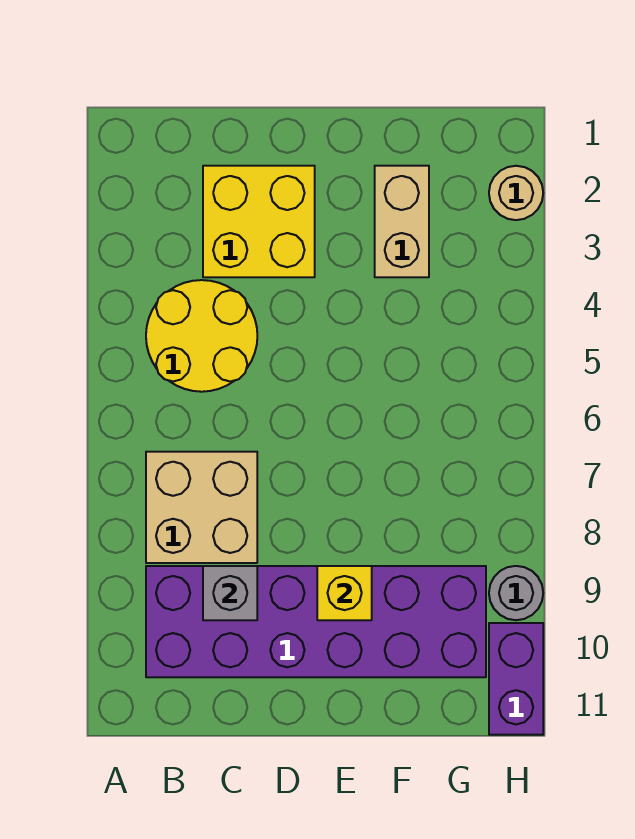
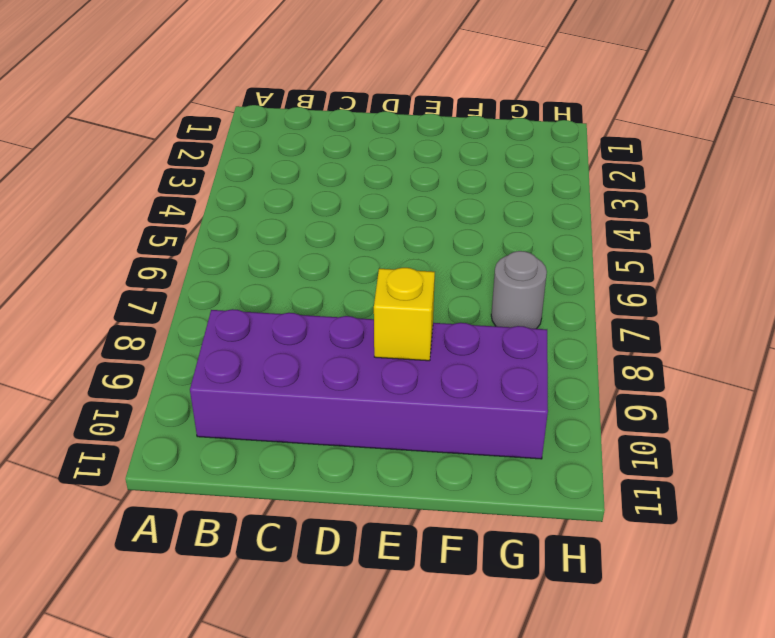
grey 1x1 round brick [491,251,547,329] -> grey 1x1 round brick moved to [489,566,543,620]
none -> yellow 2x2 round brick [146,280,257,392]
none -> tan 2x2 brick [146,452,257,563]

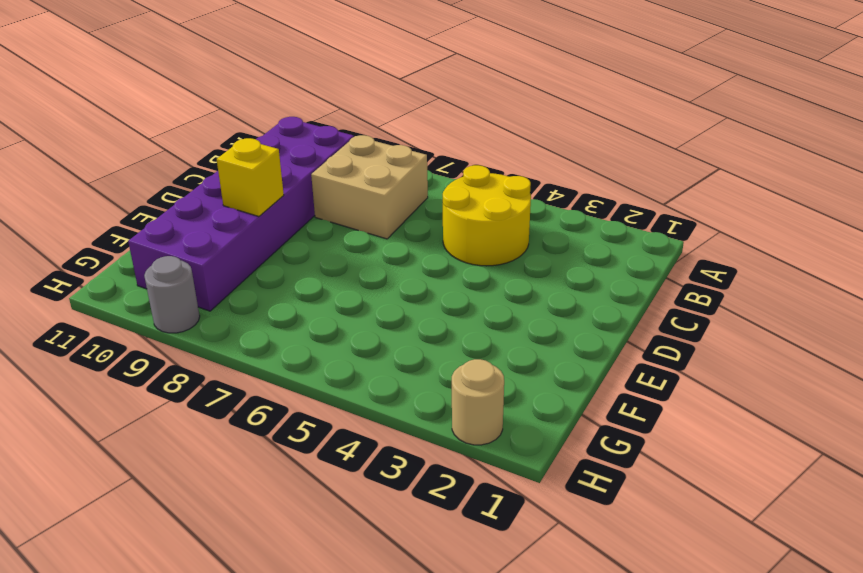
none -> yellow 2x2 brick [203,166,315,277]
none -> tan 1x2 brick [375,166,429,277]

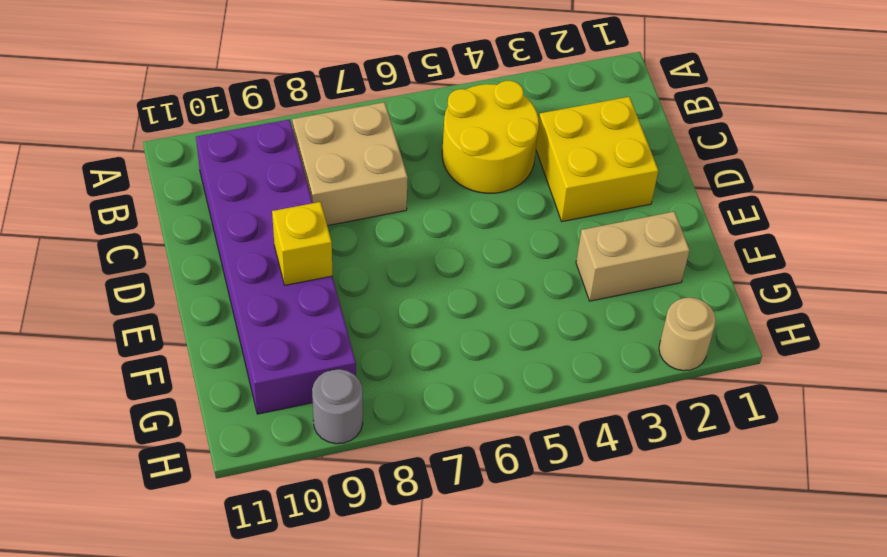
none -> purple 1x2 brick [489,623,543,735]
none -> grey 1x1 brick [203,566,257,620]

